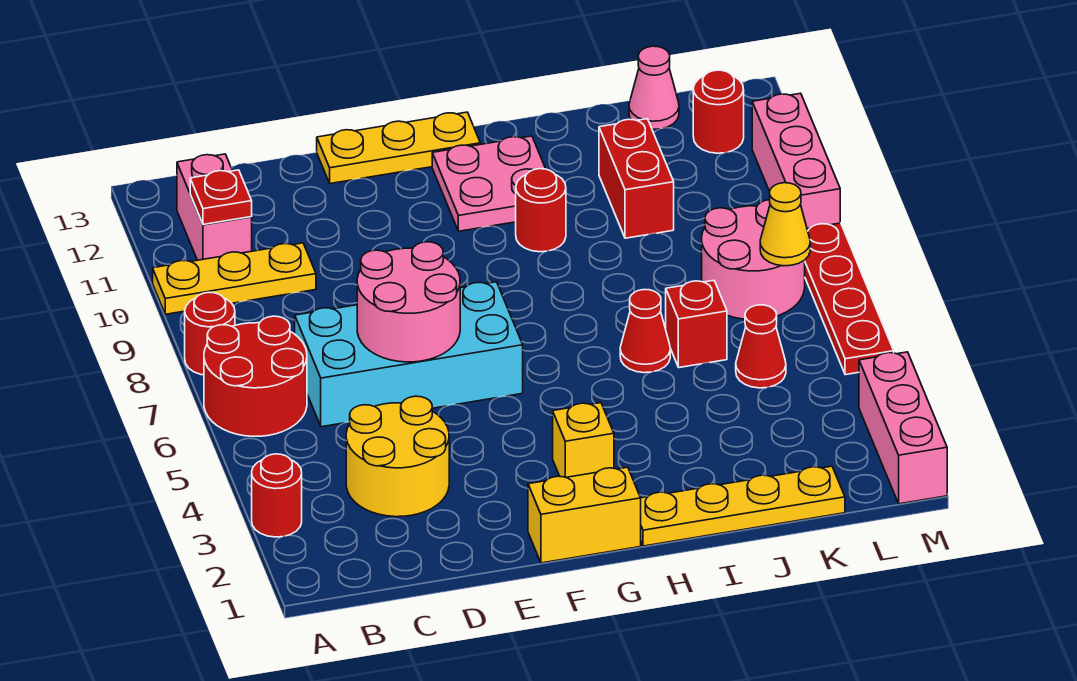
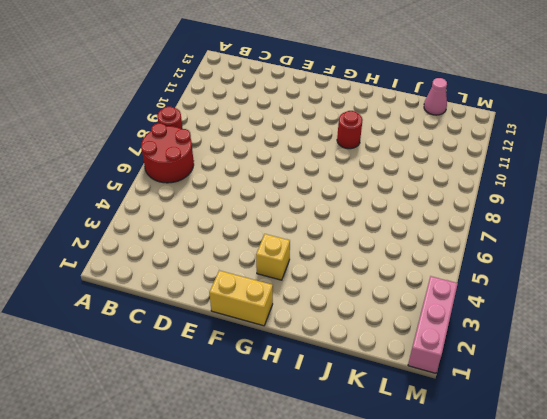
none -> red 1x1 round brick [252,454,302,537]
none -> yellow 1x3 plate [153,243,316,314]
none -> pink 1x2 brick [177,154,252,260]

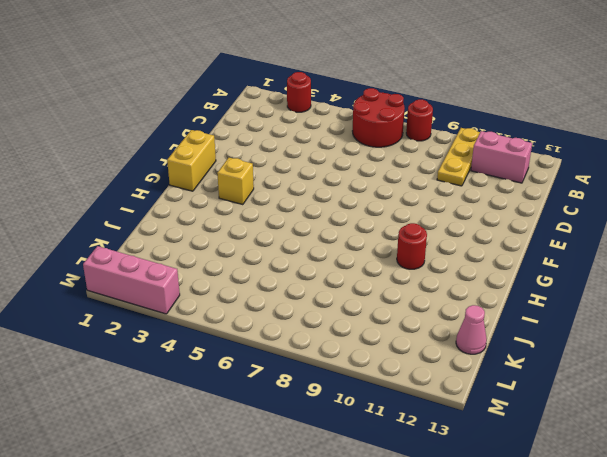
none -> yellow 2x2 round brick [346,396,449,517]
none -> cyan 2x4 brick [295,282,523,427]
none -> yellow 1x3 plate [317,112,480,184]

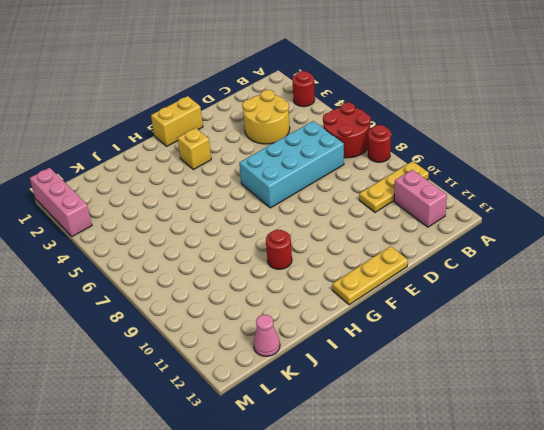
none -> pink 2x2 plate [432,136,546,231]
none -> yellow 1x4 plate [641,466,845,546]
none -> red 1x1 cone [620,290,670,373]

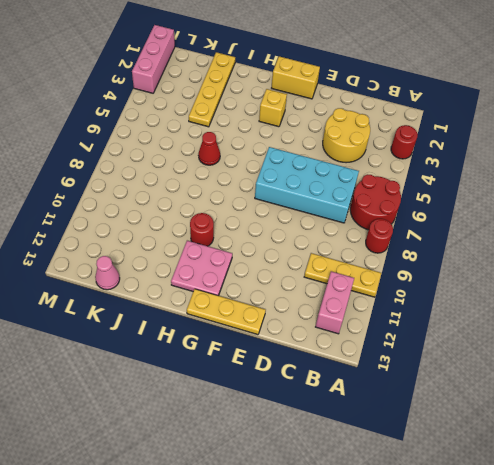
yellow 1x4 plate [189,52,235,127] -> yellow 1x4 plate turned to [641,466,845,546]
none -> red 1x1 brick [666,280,727,368]
none -> red 1x2 brick [599,119,674,238]
none -> red 1x1 cone [736,305,786,388]

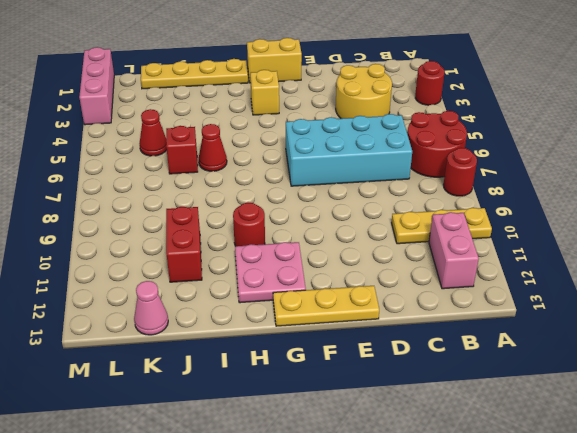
none -> pink 2x2 round brick [702,200,805,319]
none -> red 1x1 round brick [693,70,744,153]
none -> red 1x4 plate [805,223,894,375]

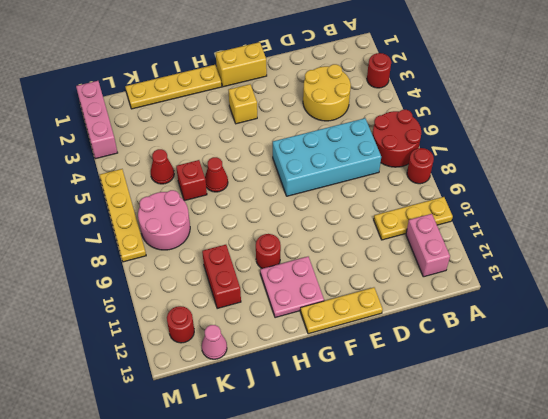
yellow 1x4 plate [100,169,146,262] -> red 1x4 plate [805,223,894,375]
none -> pink 1x3 brick [752,93,840,229]
none -> red 1x1 plate [190,170,252,225]
none -> pink 2x2 round brick [357,242,460,362]

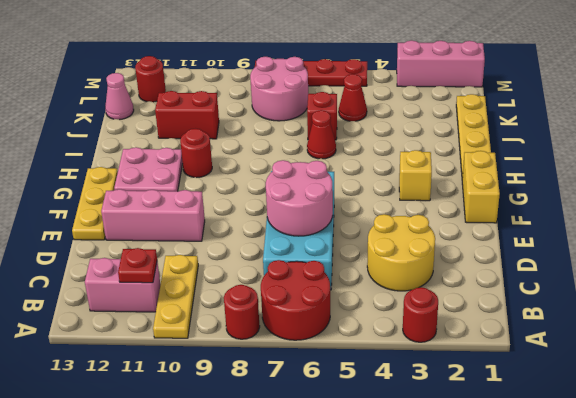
pink 1x3 brick [101,189,205,241] -> pink 1x3 brick moved to [752,93,840,229]
none -> yellow 1x1 cone [760,183,810,266]

